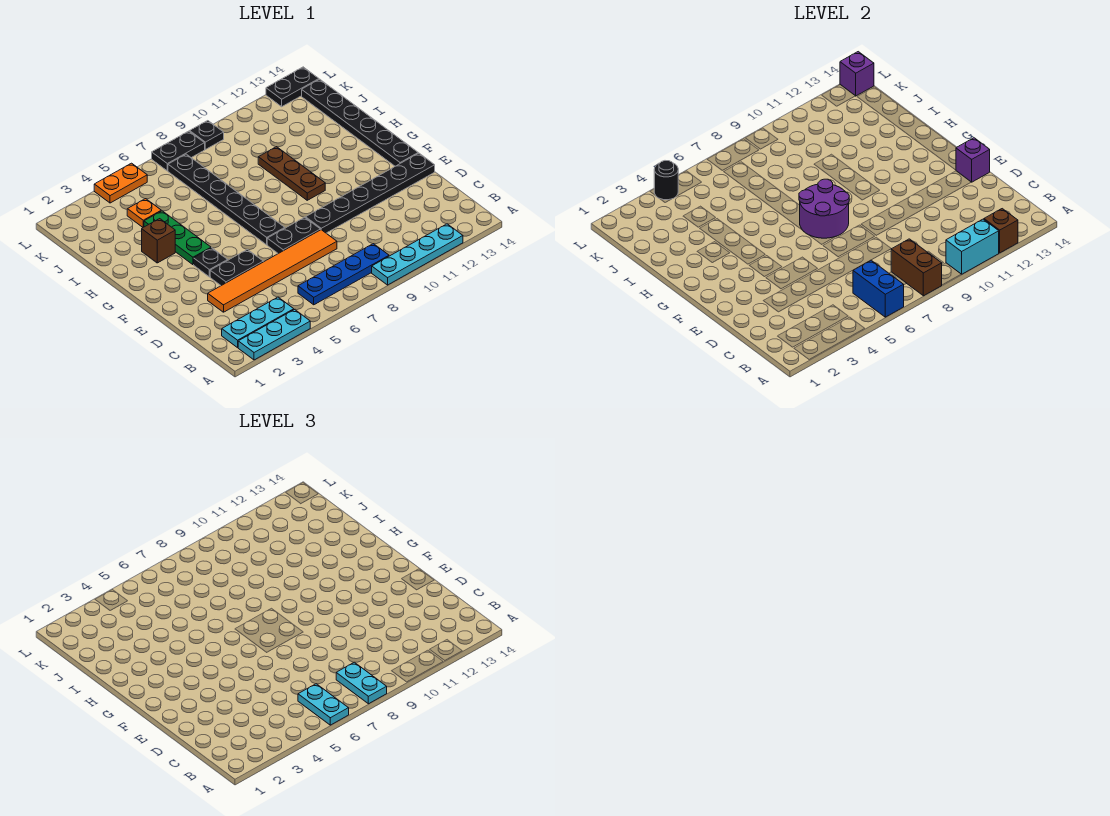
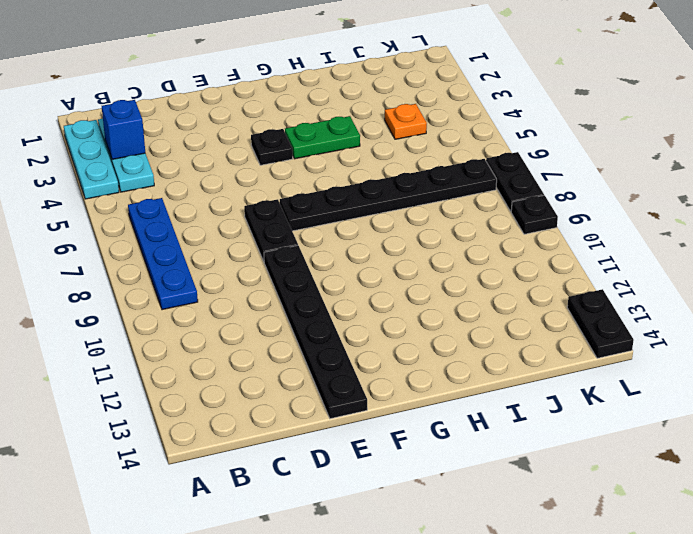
blue 1x1 brick [102,100,145,159] -> none
green 1x2 plate [285,116,360,159] -> green 1x3 plate [144,211,211,265]
none -> cyan 1x4 plate [372,224,463,285]
none -> orange 1x6 tile [208,230,337,312]
none -> black 1x2 plate [210,249,263,286]

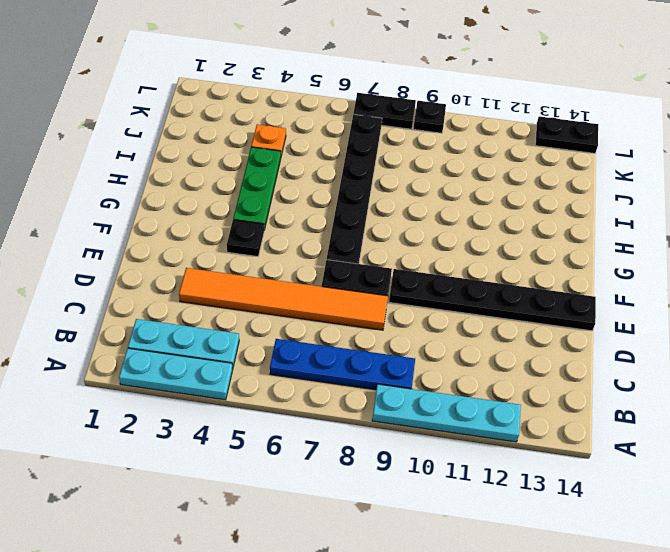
none -> black 1x2 plate [210,249,263,286]
none -> black 1x6 plate [302,79,418,166]
none -> brown 1x3 plate [258,147,325,200]

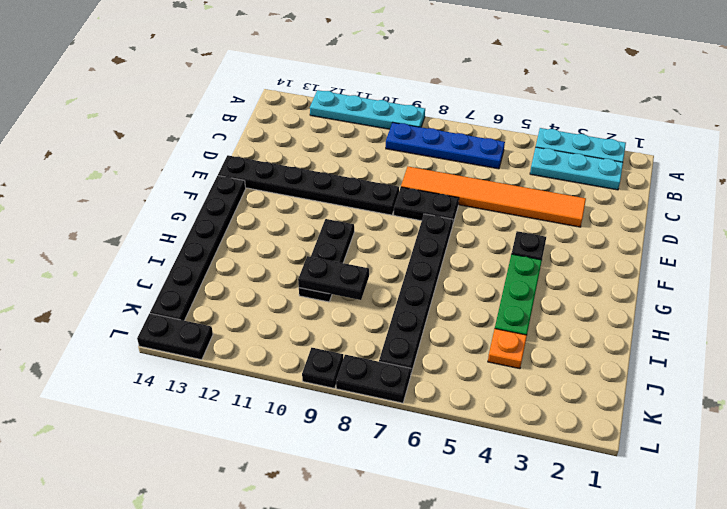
black 1x3 plate [299,219,354,302] -> brown 1x3 plate [258,147,325,200]
black 1x2 plate [298,256,369,300] -> black 1x2 plate moved to [210,249,263,286]
none -> brown 1x1 brick [142,219,175,263]
none -> orange 1x2 plate [94,163,147,203]
none -> blue 1x2 brick [853,260,904,317]

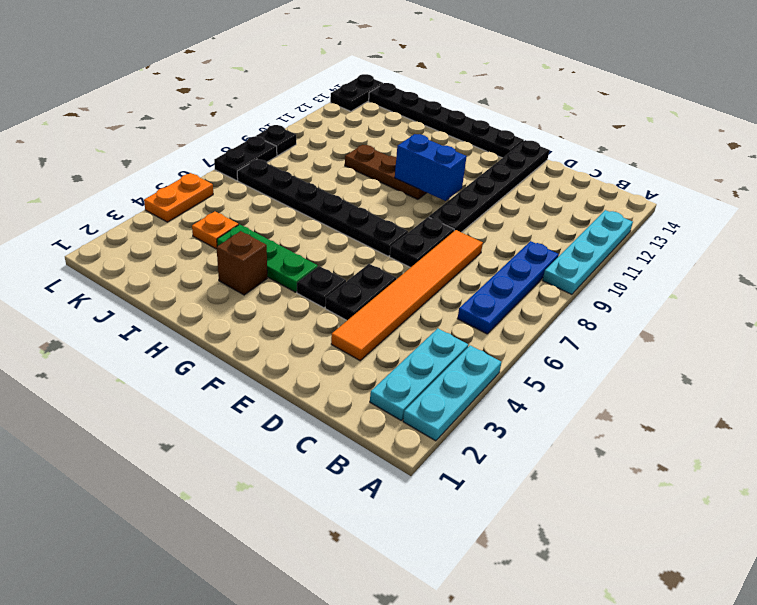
blue 1x2 brick [395,134,467,201] -> blue 1x2 brick moved to [853,260,904,317]
none -> brown 1x2 brick [891,239,942,296]
none -> cyan 1x2 brick [946,219,999,274]
none -> brown 1x1 brick [984,209,1018,253]

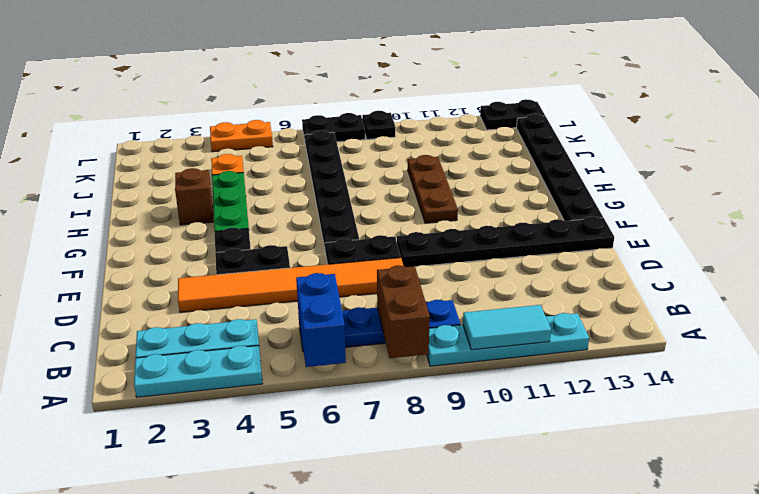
cyan 1x2 tile [463,305,551,350] -> cyan 1x2 brick [946,219,999,274]
none -> brown 1x1 brick [984,209,1018,253]
none -> purple 1x1 brick [956,138,990,182]
none -> purple 2x2 round brick [799,179,849,238]

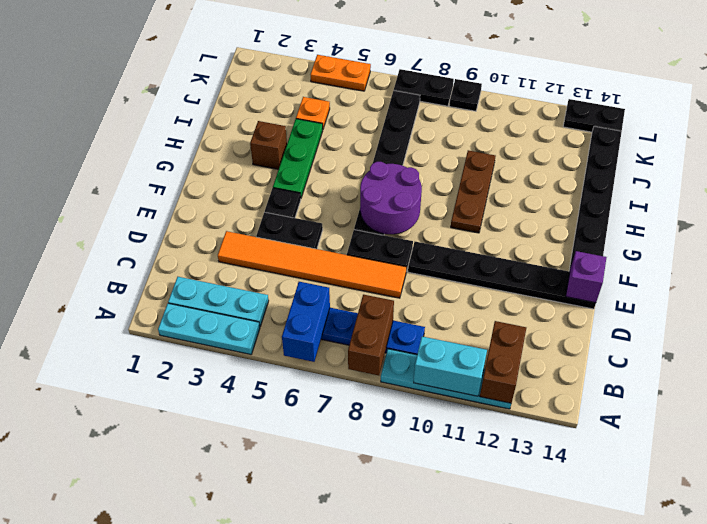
brown 1x2 brick [480,321,526,403] -> brown 1x1 brick [984,209,1018,253]
none -> black 1x1 round brick [654,161,678,200]
none -> purple 1x1 brick [840,52,874,96]
none -> cyan 1x2 plate [298,684,349,725]

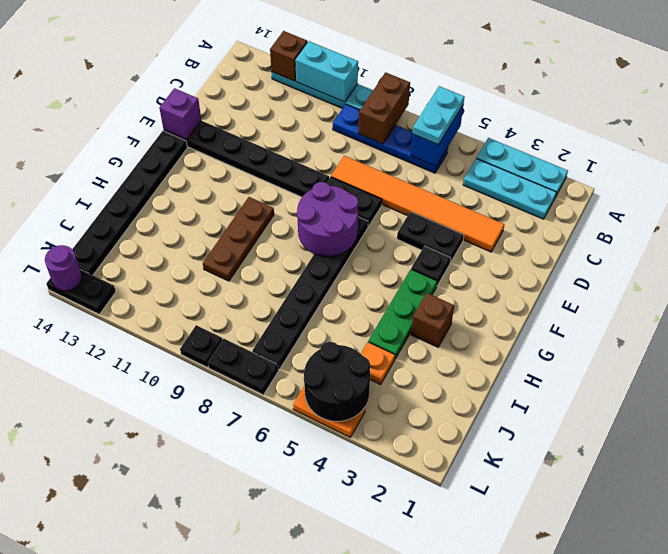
black 2x2 round brick [304,342,370,422] -> black 1x1 round brick [654,161,678,200]
purple 1x1 round brick [45,245,82,291] -> purple 1x1 brick [840,52,874,96]
none -> cyan 1x2 plate [336,662,387,704]

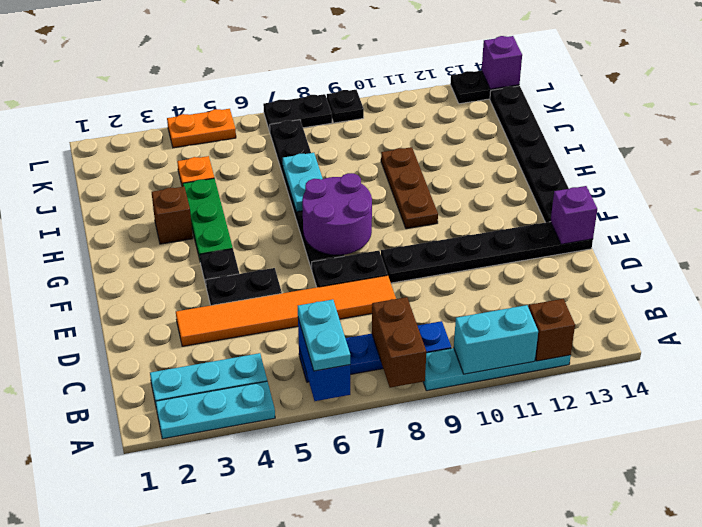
cyan 1x2 plate [283,153,323,212] -> cyan 1x2 plate moved to [336,662,387,704]
none -> black 1x1 round brick [654,161,678,200]

